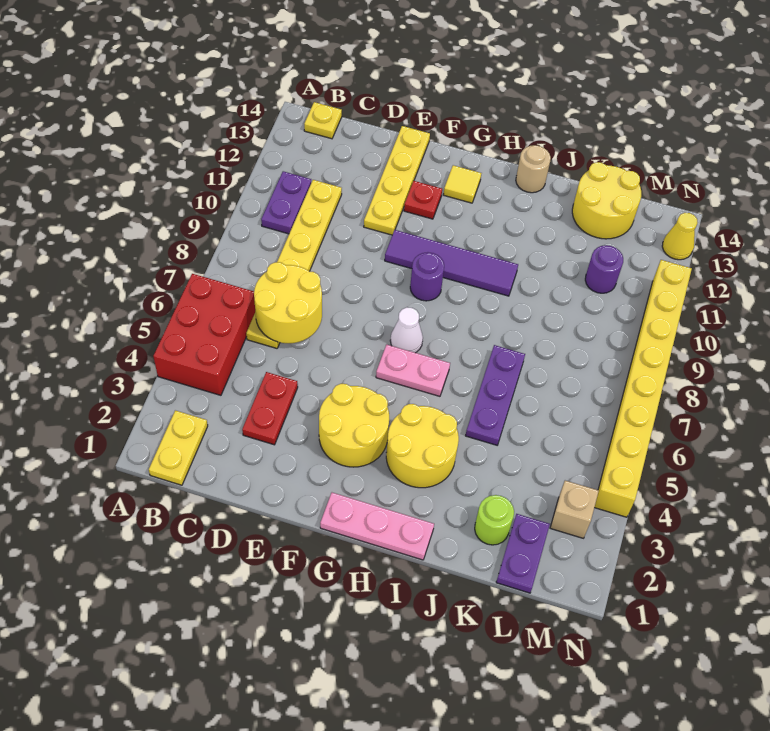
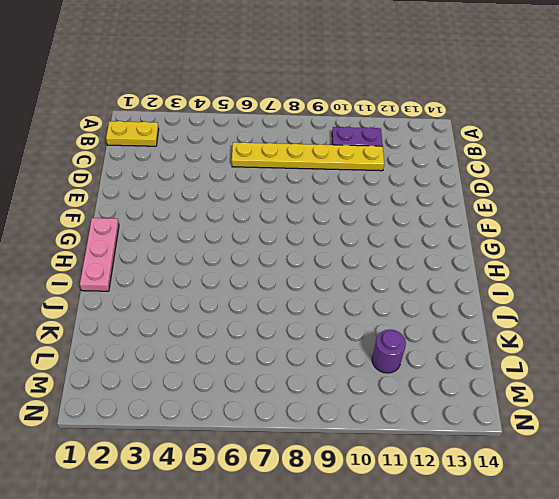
none -> red 2x3 brick [153,274,255,395]
none -> yellow 1x1 plate [304,102,342,139]
none -> red 1x2 plate [242,372,298,445]

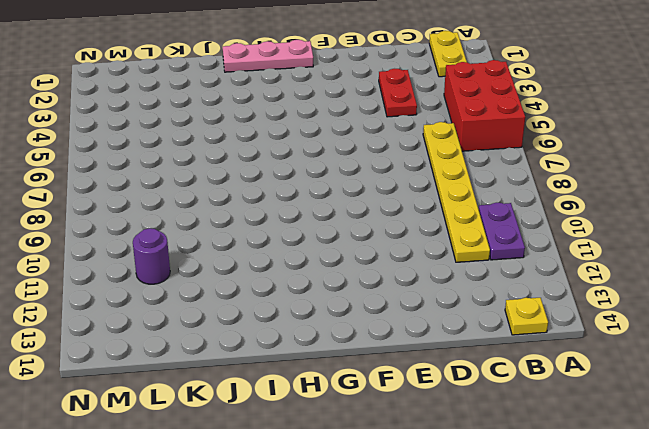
none -> yellow 1x4 plate [364,126,430,235]
none -> yellow 2x2 round brick [319,384,389,467]
none -> purple 1x4 tile [385,230,518,296]

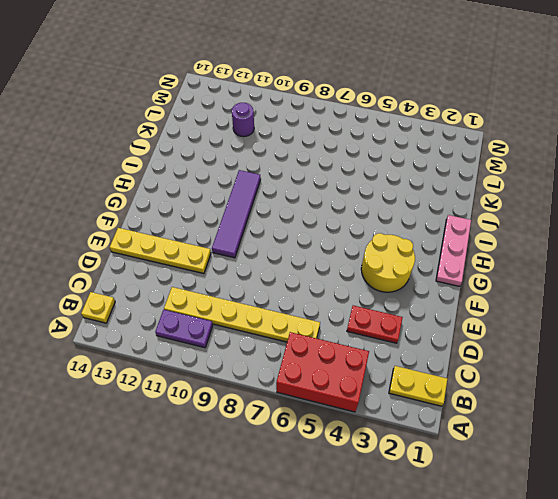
none -> red 1x1 plate [404,181,442,219]
none -> pink 1x2 plate [376,345,450,396]
none -> white 1x1 cone [390,307,423,353]

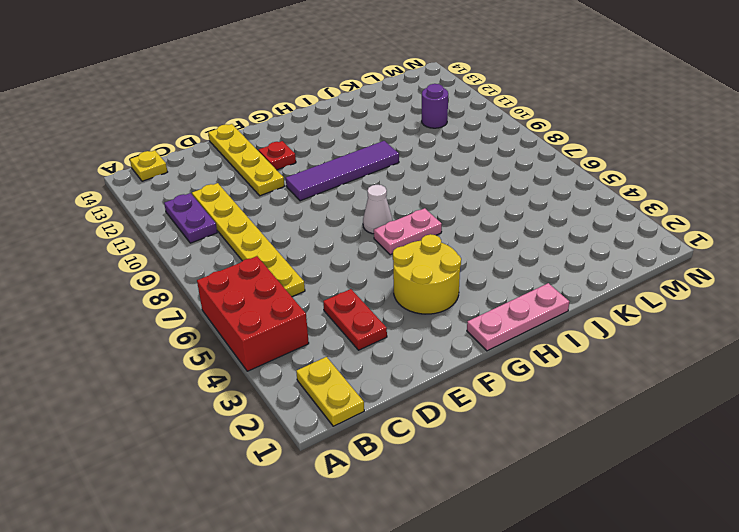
none -> purple 1x1 round brick [410,252,444,301]
none -> yellow 1x1 tile [444,165,481,203]
none -> yellow 2x2 round brick [386,404,459,488]

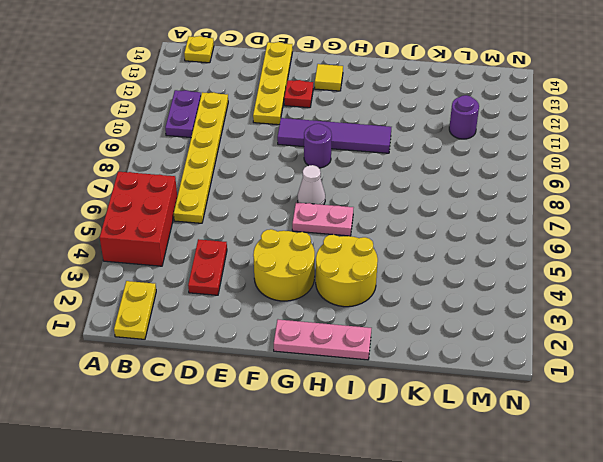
none -> tan 1x1 round brick [516,145,551,193]
none -> purple 1x3 plate [466,345,525,445]
none -> lime 1x1 round brick [475,495,514,545]

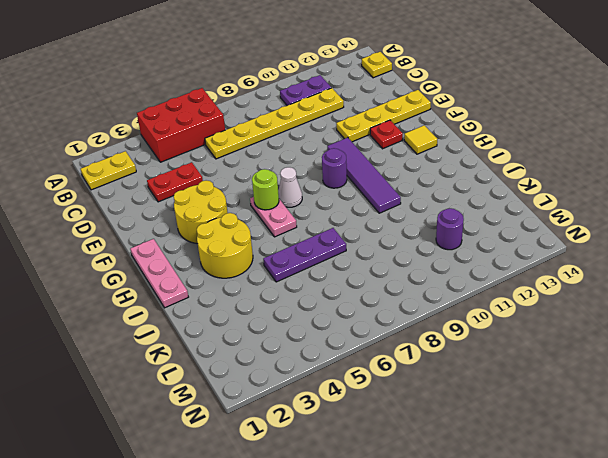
lime 1x1 round brick [252,169,279,210] -> lime 1x1 round brick moved to [475,495,514,545]
none -> tan 1x1 round brick [516,145,551,193]
none -> yellow 2x2 round brick [572,162,641,239]
none -> purple 1x2 plate [496,514,550,593]

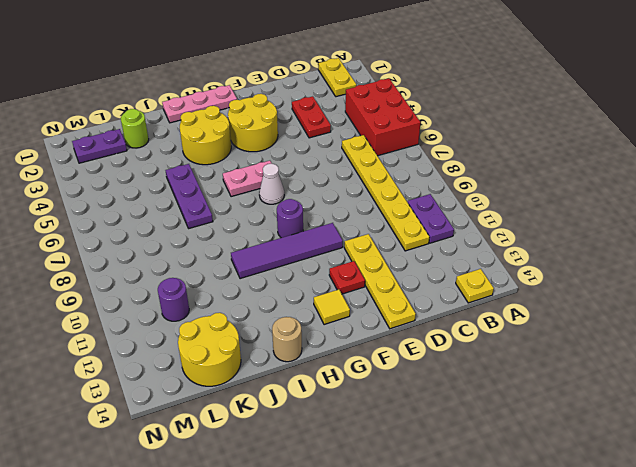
purple 1x2 plate [72,129,127,163] -> purple 1x2 plate turned to [496,514,550,593]
none -> tan 1x1 brick [550,481,599,538]
none -> yellow 1x8 brick [594,260,692,517]
none -> yellow 1x1 cone [662,213,697,260]

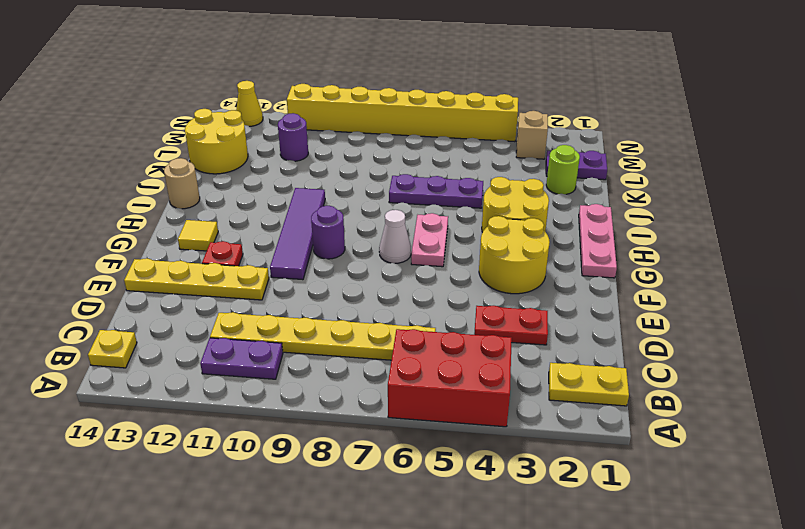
none -> yellow 2x2 round brick [254,262,322,343]

